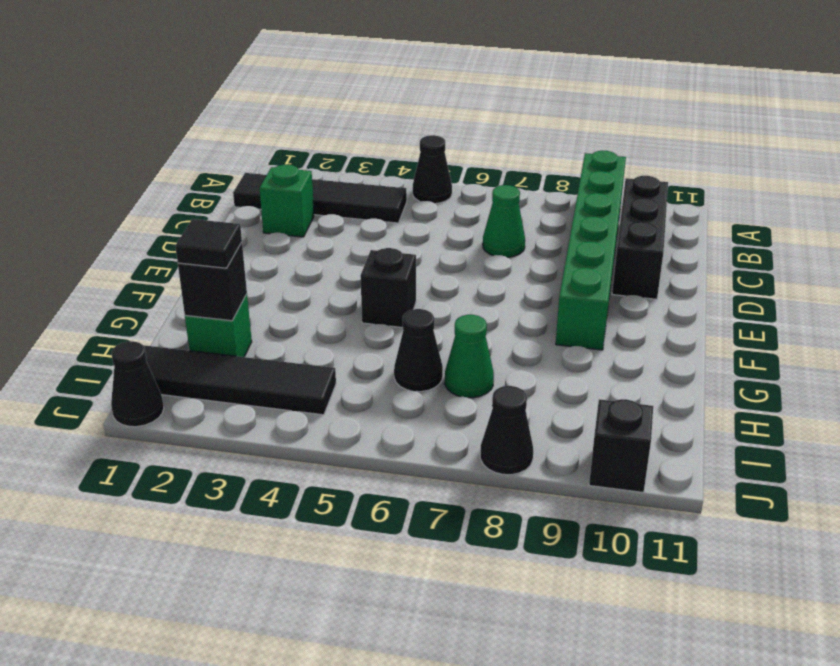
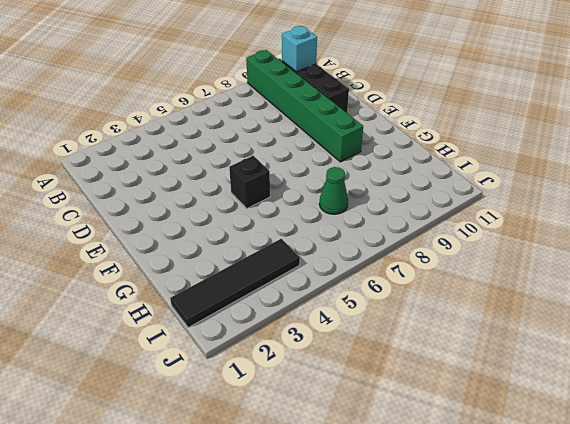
cyan 1x1 brick [282,26,317,72] -> none
none -> black 1x1 cone [413,135,452,204]
none -> black 1x4 tile [233,173,407,223]
none -> green 1x1 brick [259,165,314,237]

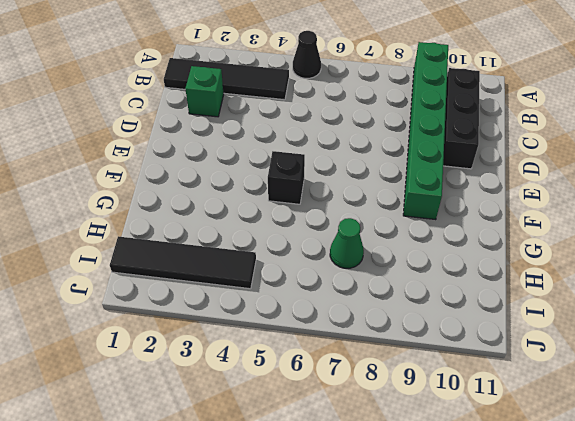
none -> green 1x1 cone [483,185,525,257]
none -> green 1x1 brick [185,294,252,357]
none -> black 1x1 cone [394,309,443,392]

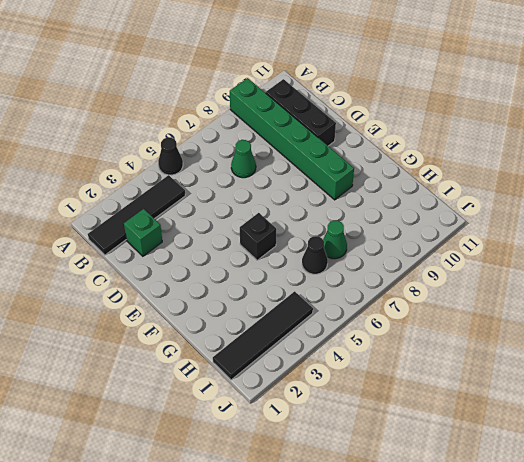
none -> green 1x1 brick [185,294,252,357]
none -> black 1x1 cone [111,341,164,427]
none -> black 1x1 cone [480,386,533,475]

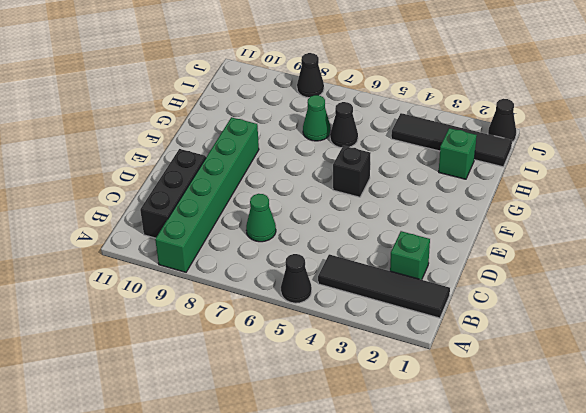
none -> black 1x1 brick [589,399,653,492]
none -> black 1x1 brick [178,242,247,321]
none -> black 1x1 tile [175,219,242,268]

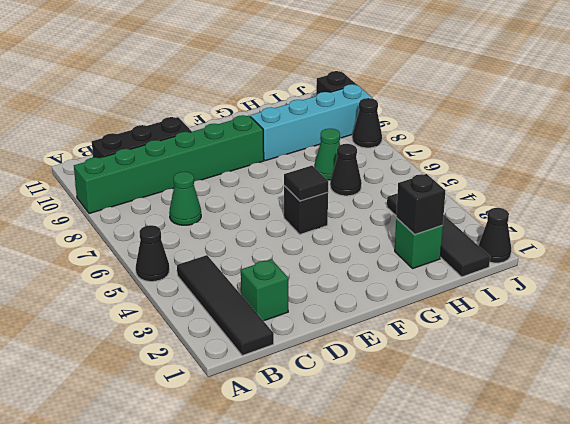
black 1x1 tile [284,166,328,201] -> black 1x1 tile moved to [175,219,242,268]
cyan 1x4 brick [250,84,372,161] -> none

